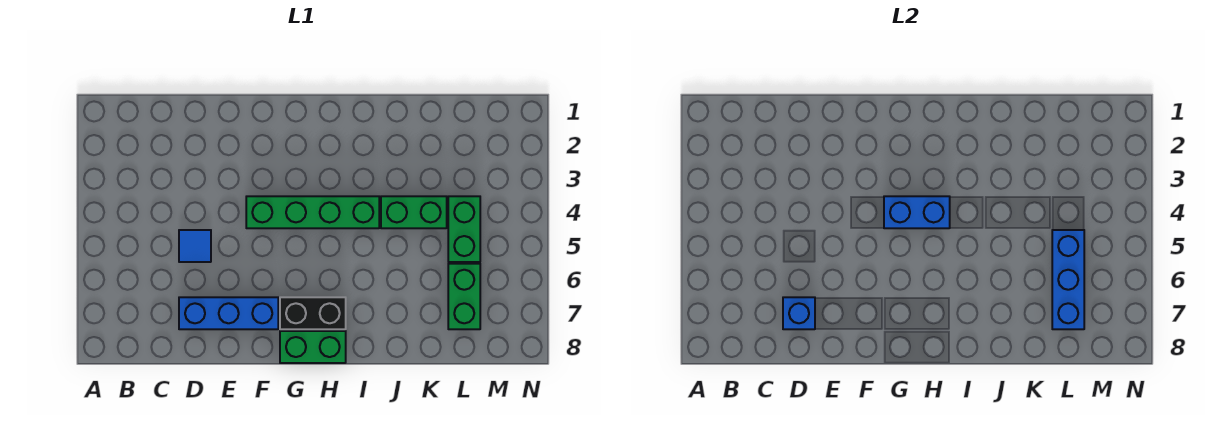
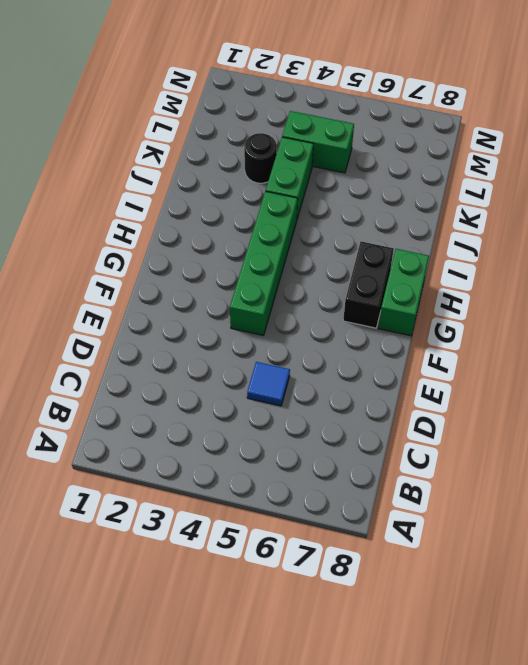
black 1x1 round brick [244,133,277,183] -> none
none -> blue 1x3 brick [179,297,278,329]
none -> green 1x2 brick [448,264,480,329]

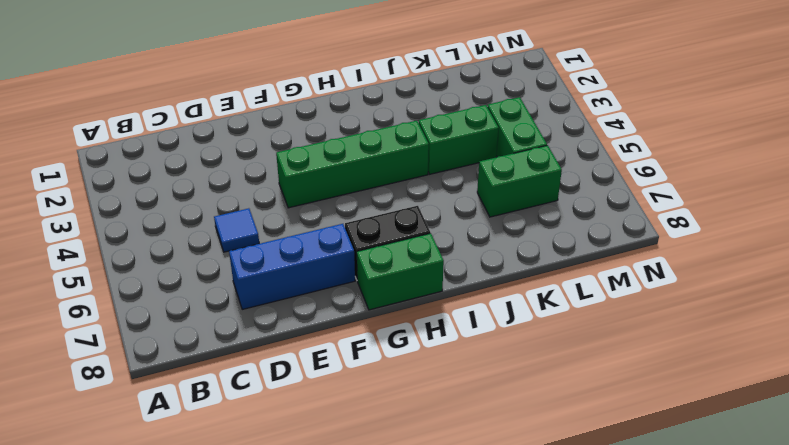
green 1x2 brick [477,145,562,217] -> green 1x2 brick turned to [448,264,480,329]
none -> blue 1x1 brick [783,297,815,329]
none -> blue 1x2 brick [884,196,950,228]

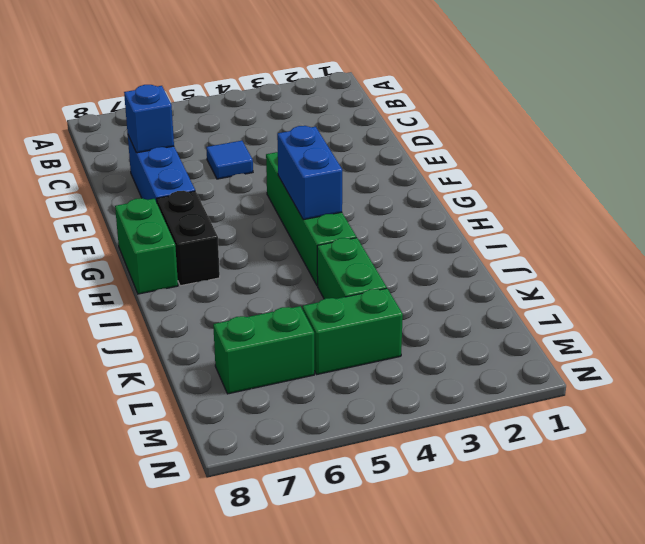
none -> blue 1x3 brick [1052,230,1084,329]

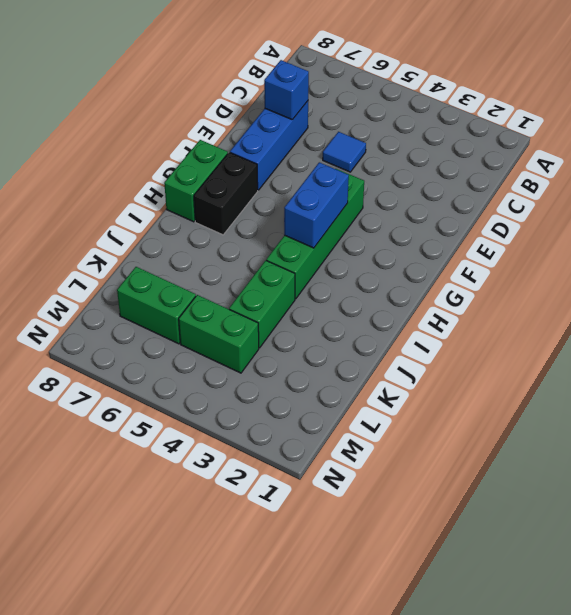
none -> blue 1x3 brick [1052,230,1084,329]

